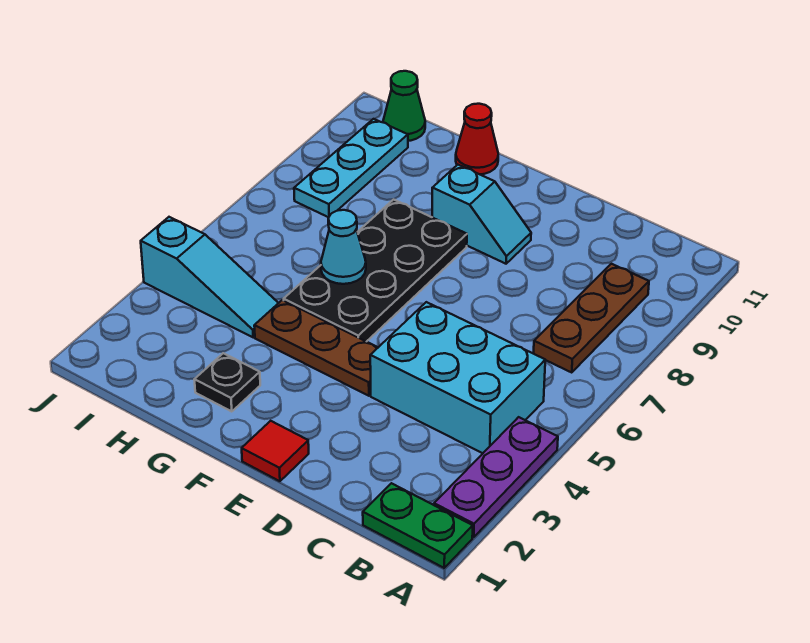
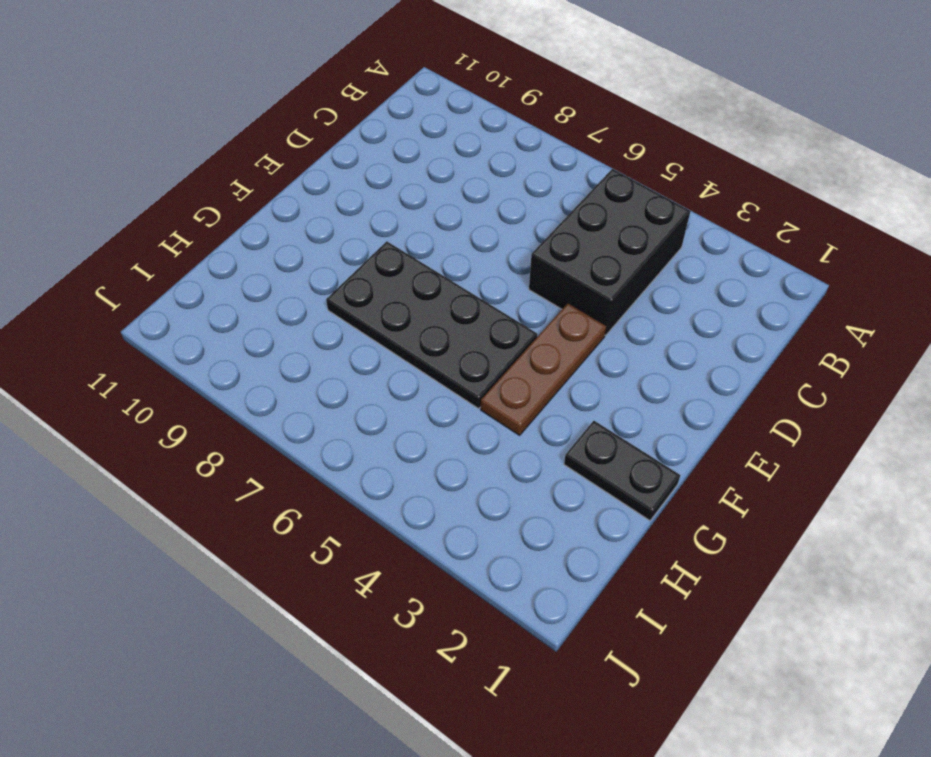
black 2x3 brick [529,169,691,335] -> cyan 2x3 brick [370,302,545,453]
black 1x2 plate [564,421,680,521] -> black 1x1 plate [194,353,260,412]
none -> green 1x2 plate [363,483,473,568]
none -> purple 1x3 plate [434,417,558,537]
none -> brown 1x3 plate [534,264,649,372]

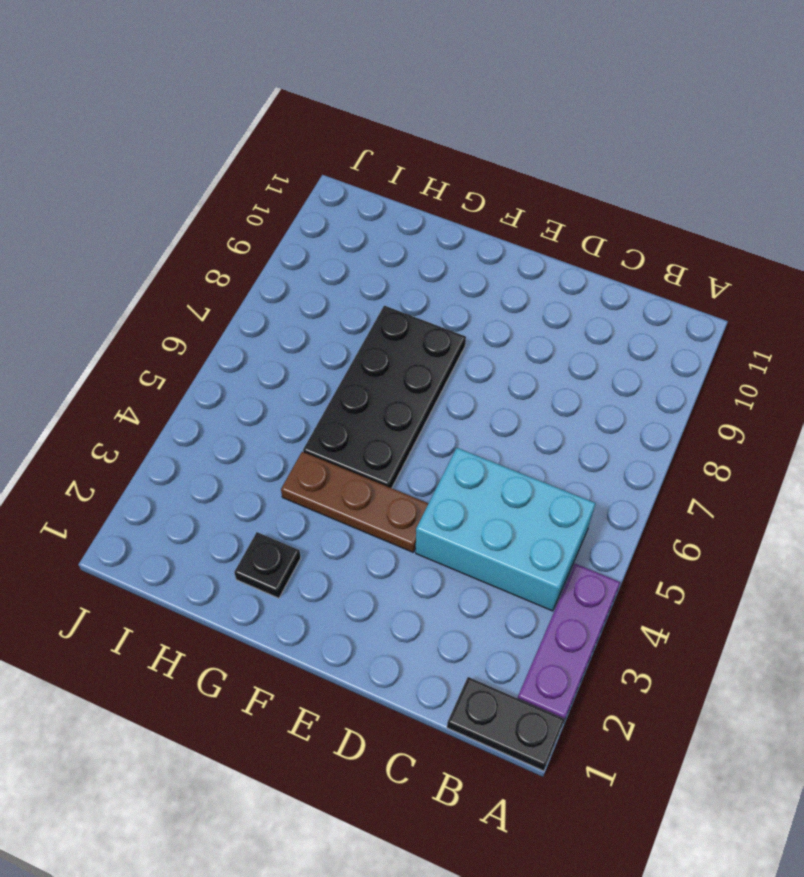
black 1x2 plate [447,677,565,771] -> green 1x2 plate [363,483,473,568]
none -> brown 1x3 plate [534,264,649,372]
none -> red 1x1 tile [242,421,309,481]
none -> cyan 1x2 slope [432,165,531,264]

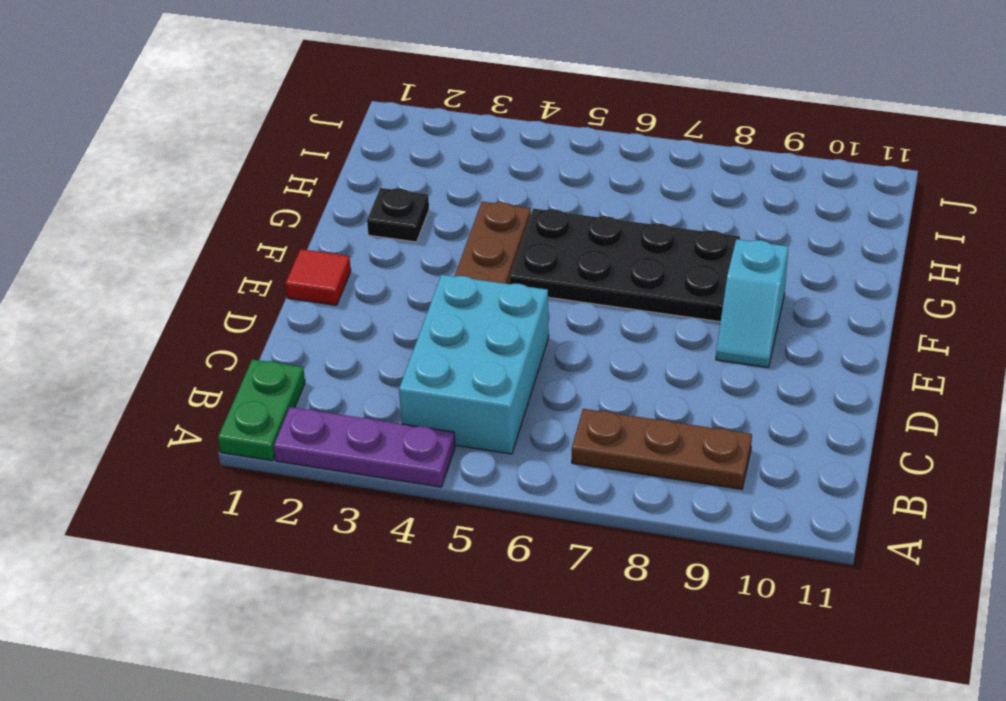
none -> red 1x1 cone [456,104,498,174]
none -> cyan 1x3 slope [141,217,278,337]
none -> cyan 1x3 plate [294,119,408,217]

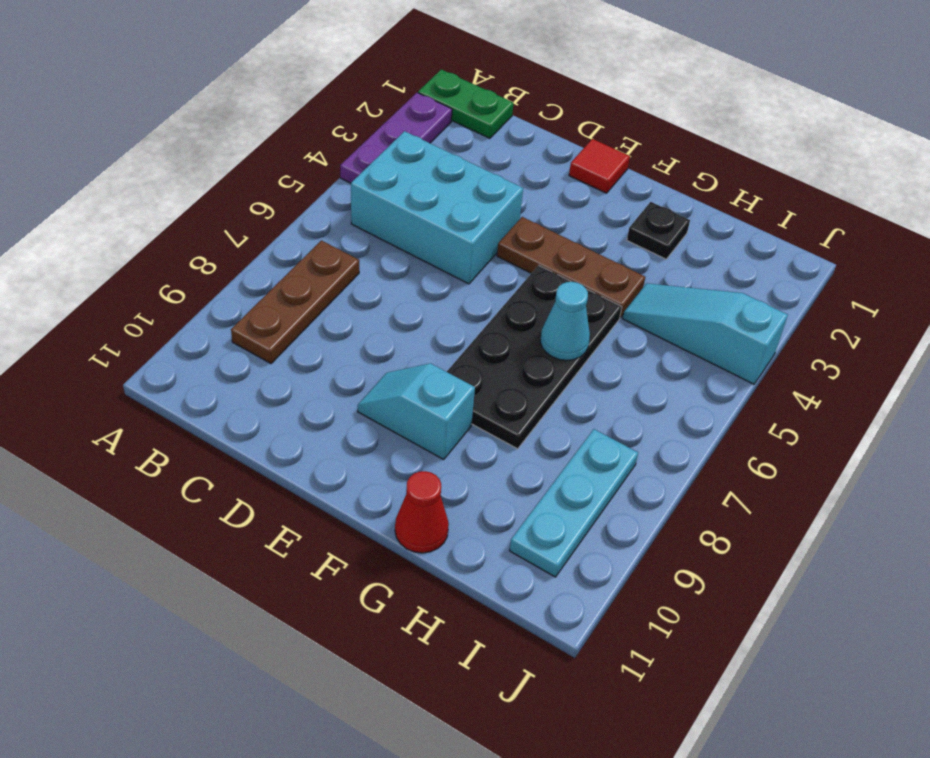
none -> green 1x1 cone [383,71,425,141]

